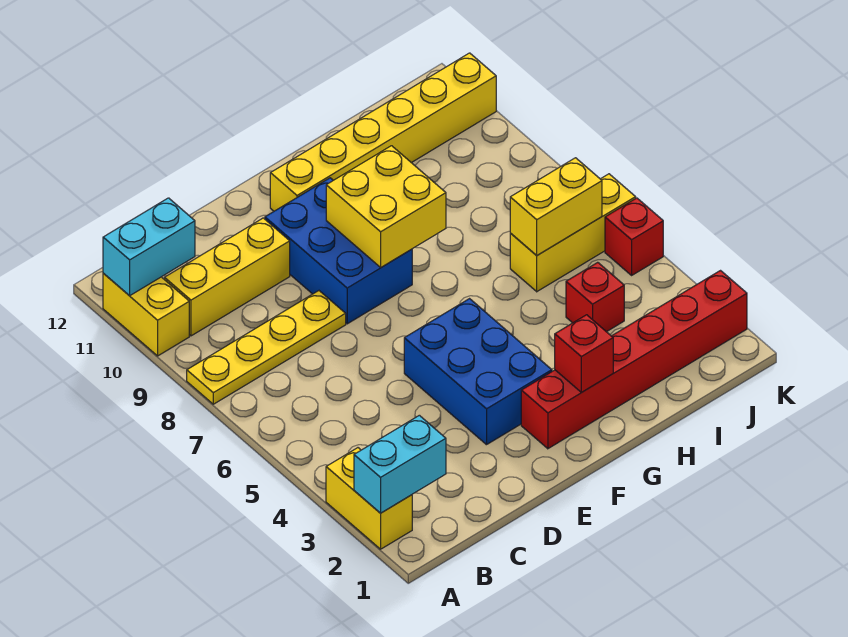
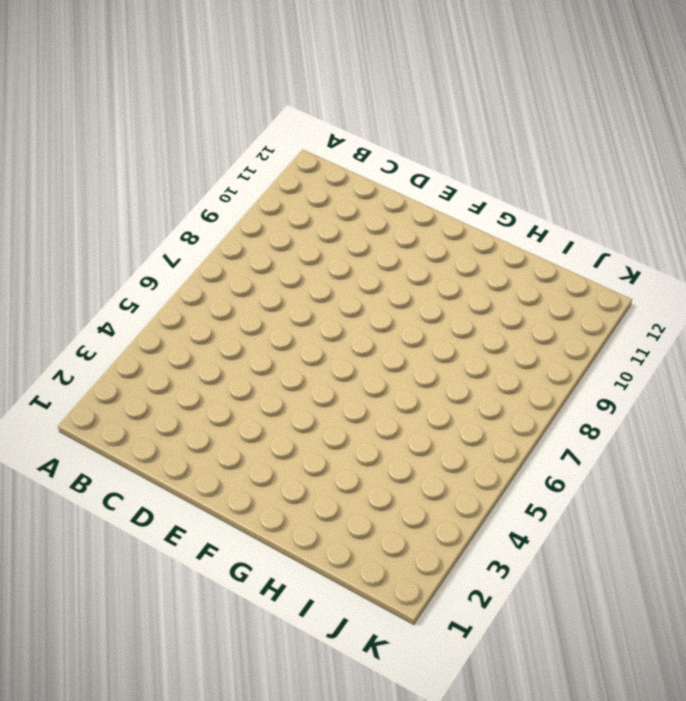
none -> yellow 1x2 brick [326,448,412,549]
none -> yellow 1x4 plate [187,291,346,404]
none -> yellow 1x2 brick [103,273,189,356]

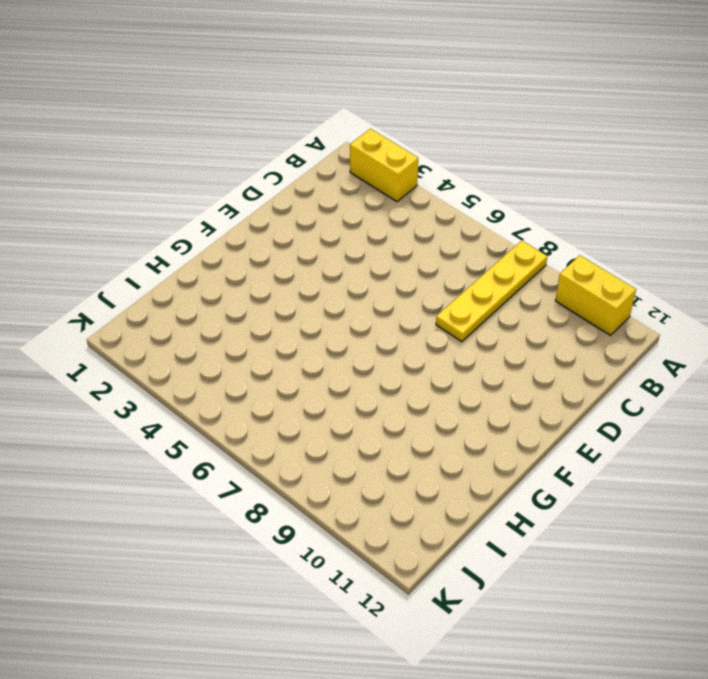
none -> yellow 1x3 brick [164,218,290,336]
none -> blue 2x3 brick [404,299,552,445]
none -> blue 2x3 brick [265,178,412,324]

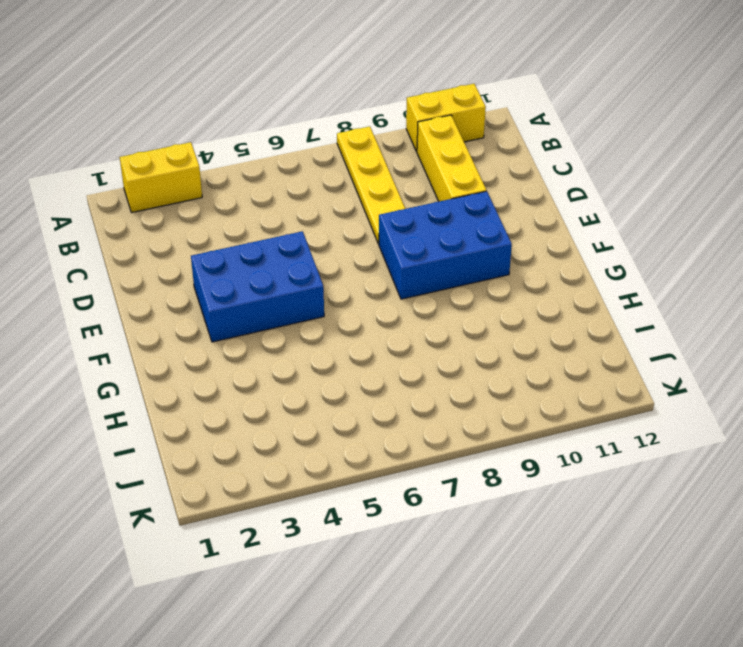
none -> red 1x6 brick [521,271,747,449]
none -> yellow 1x6 brick [270,53,496,211]
none -> red 1x1 brick [566,262,624,332]

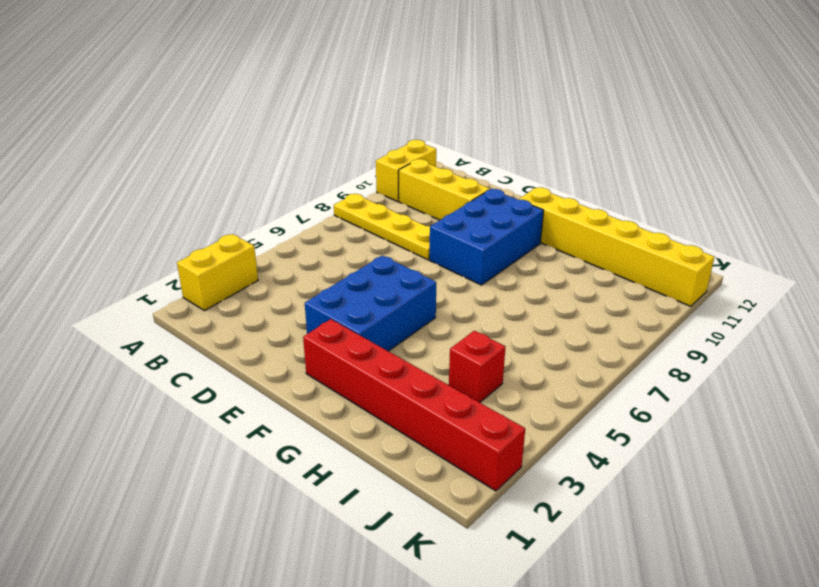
none -> yellow 1x3 brick [510,174,636,292]
none -> red 1x1 brick [605,198,663,275]
none -> cyan 1x2 brick [354,415,446,513]

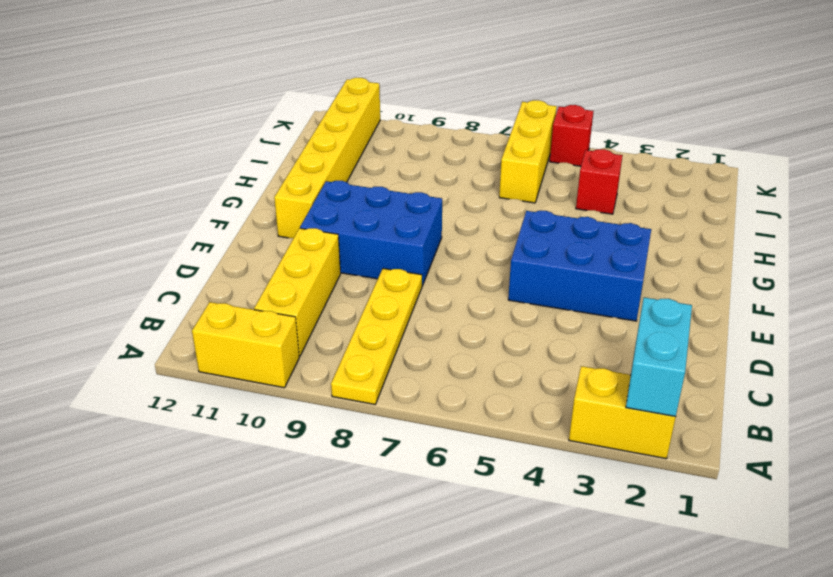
none -> red 1x6 brick [521,271,747,449]
none -> cyan 1x2 brick [103,198,195,296]
none -> yellow 2x2 brick [326,146,446,267]

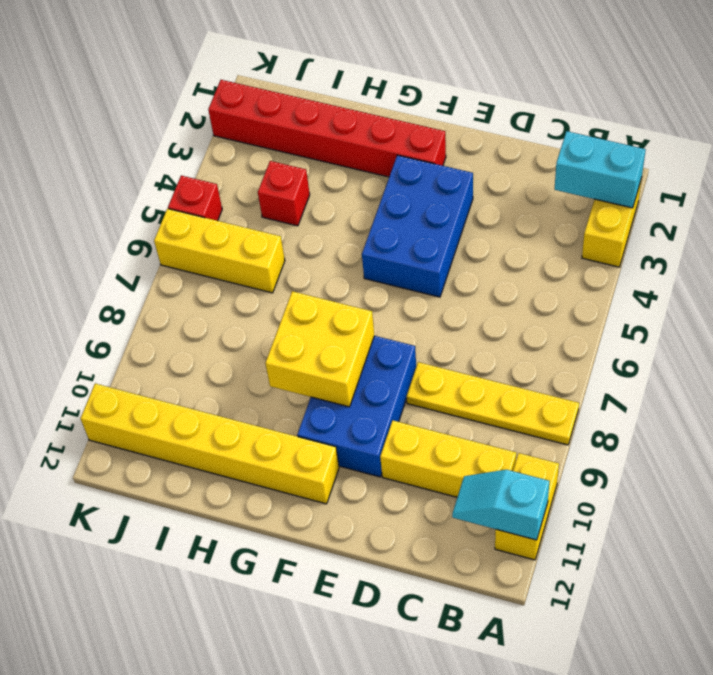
cyan 1x2 slope [452,470,549,540] -> cyan 1x2 brick [103,198,195,296]
none -> red 1x1 brick [555,315,613,392]
none -> yellow 1x2 brick [510,158,602,255]

